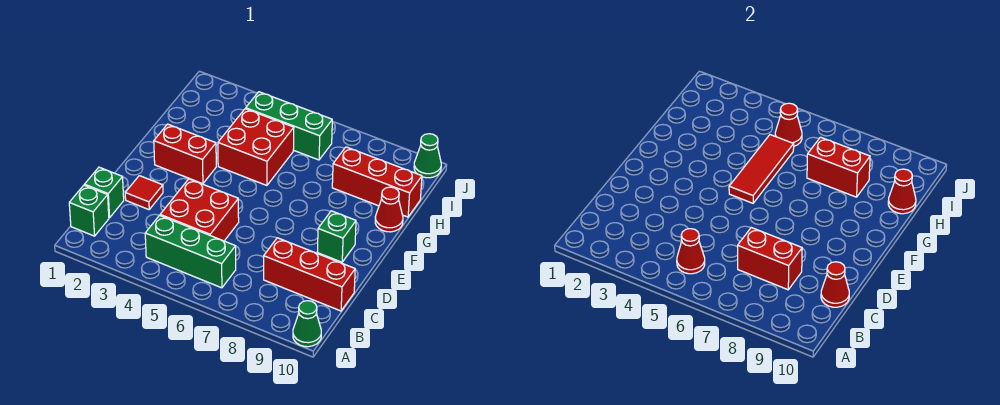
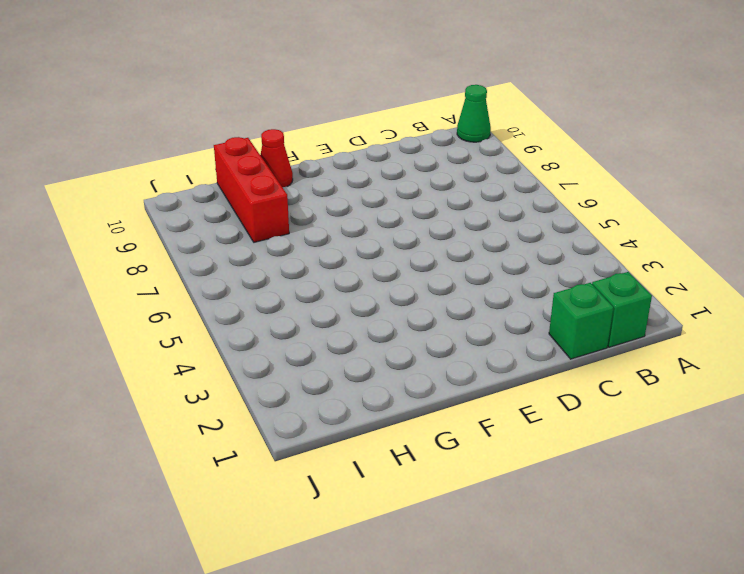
none -> green 1x3 brick [145,215,236,288]
none -> red 2x2 brick [160,179,239,241]
none -> red 1x3 brick [264,238,355,311]

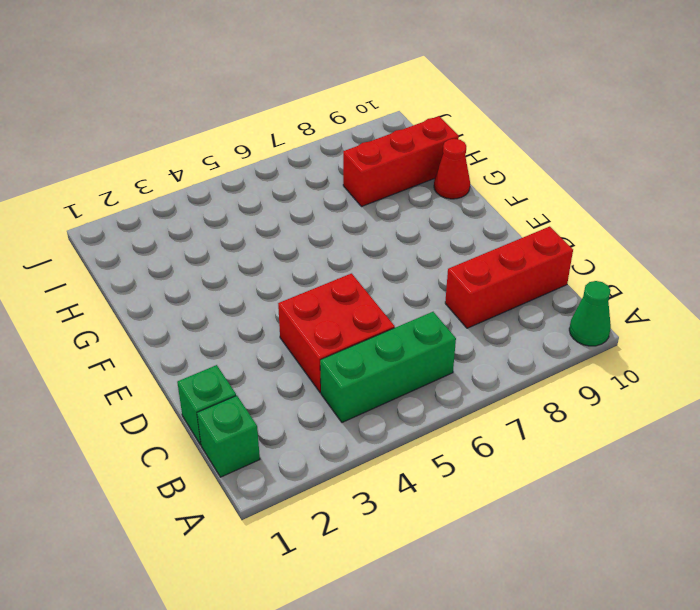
none -> red 1x1 tile [125,176,163,210]
none -> green 1x1 brick [317,211,356,262]
none -> red 1x2 brick [154,124,216,184]

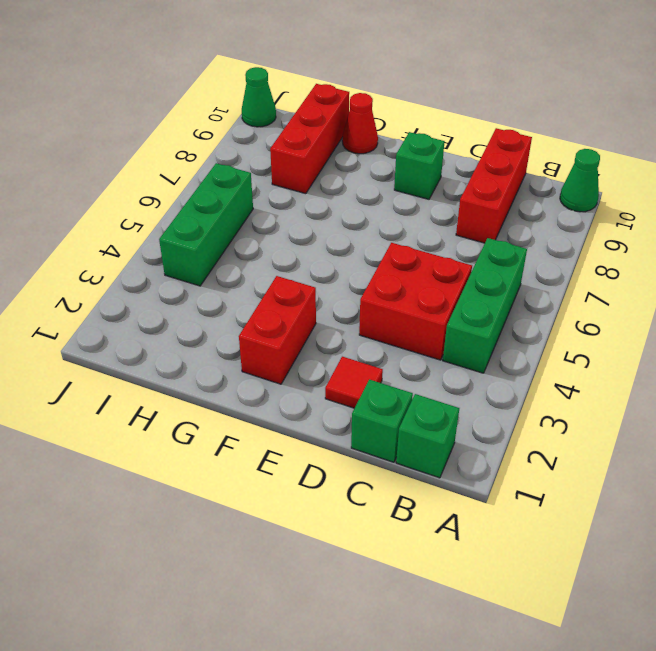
none -> red 2x2 brick [218,109,294,185]
none -> red 1x1 cone [677,229,705,274]
none -> red 1x2 brick [738,228,802,290]

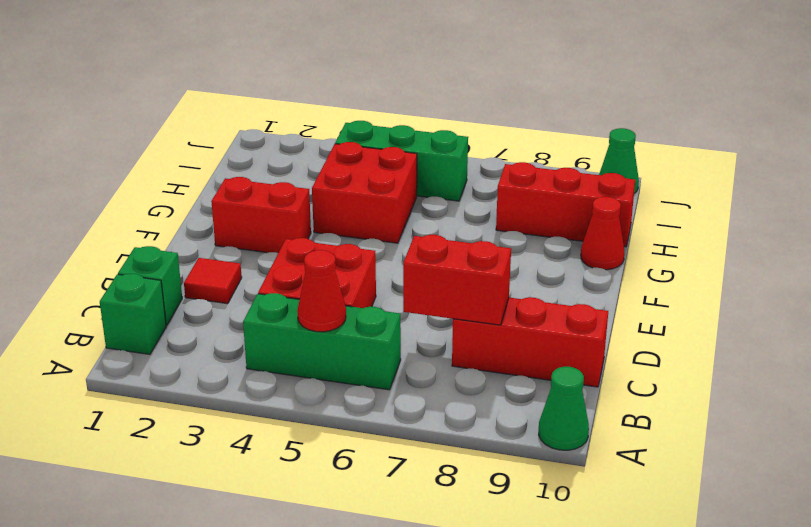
none -> green 1x1 brick [317,211,356,262]
none -> red 1x1 cone [821,262,849,307]
none -> red 1x3 tile [729,135,794,203]

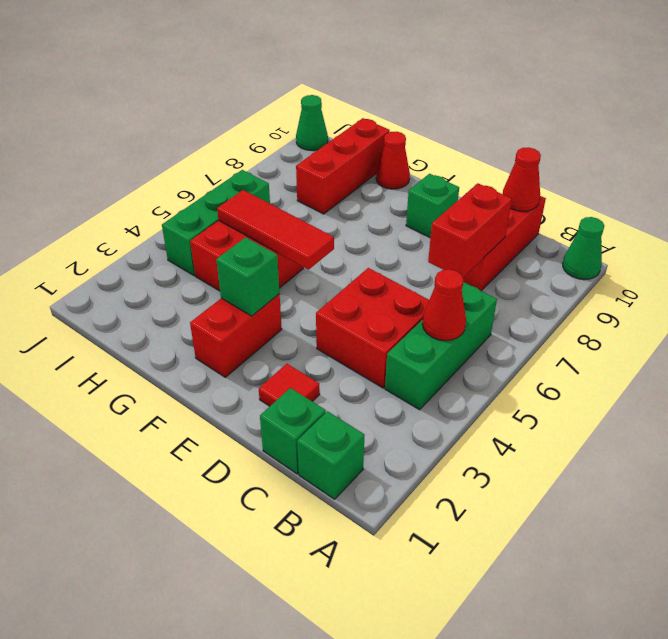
green 1x1 brick [216,237,280,316] -> none
none -> red 1x2 brick [807,137,870,197]
none -> red 1x1 cone [888,169,916,214]
none -> red 1x1 cone [775,103,802,146]

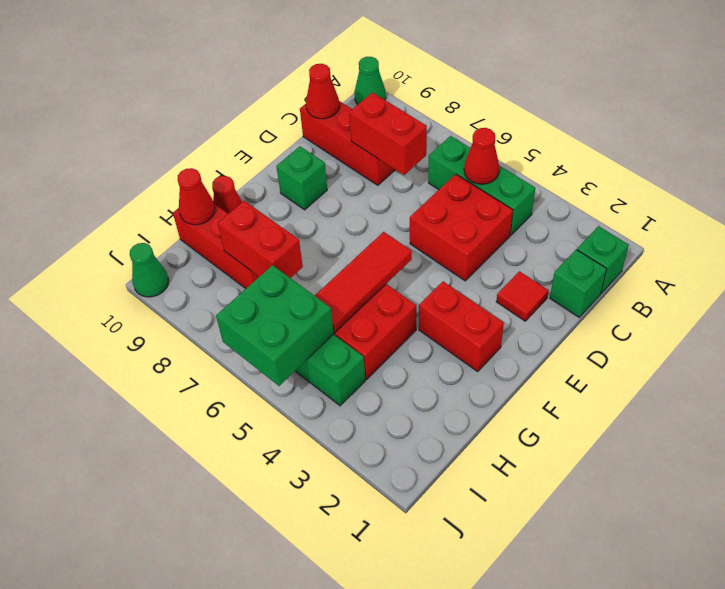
green 2x2 brick [216,265,334,386] -> red 1x1 cone [775,103,802,146]

